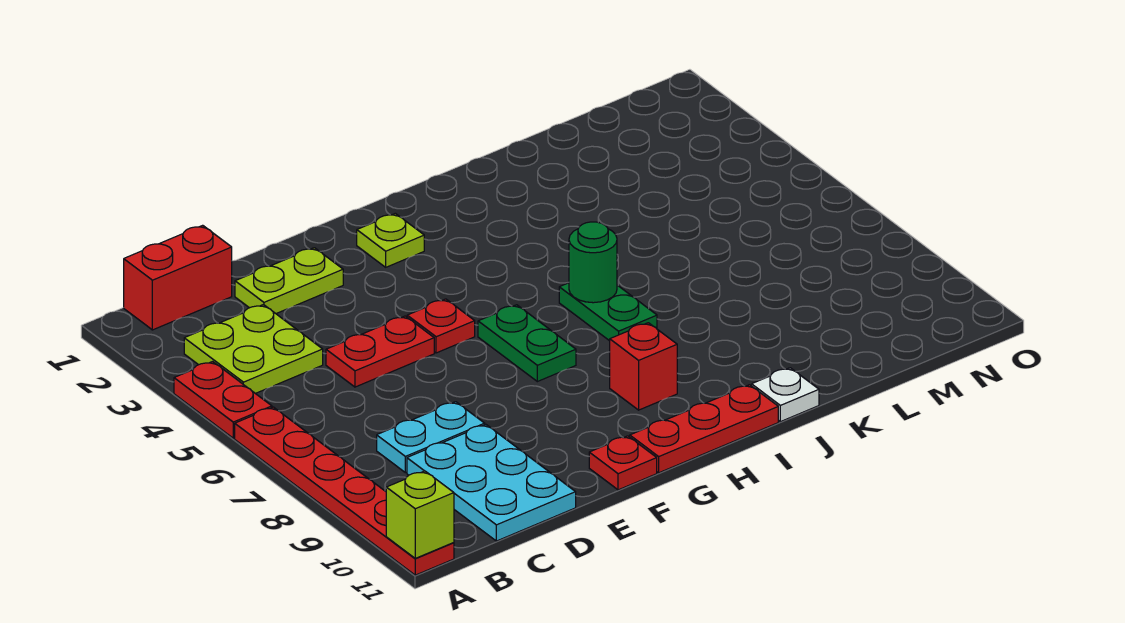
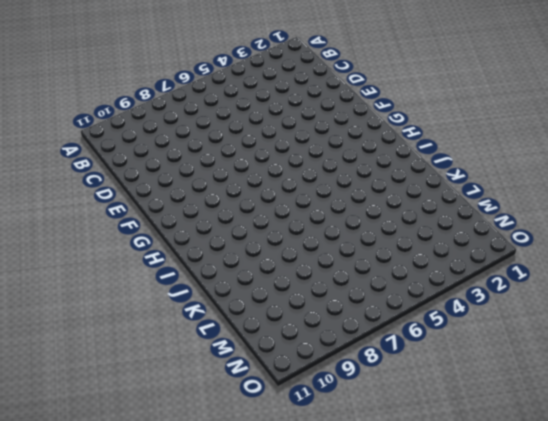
none -> red 1x2 plate [174,362,272,438]
none -> red 1x6 plate [235,407,454,575]
none -> red 1x2 brick [124,225,232,330]

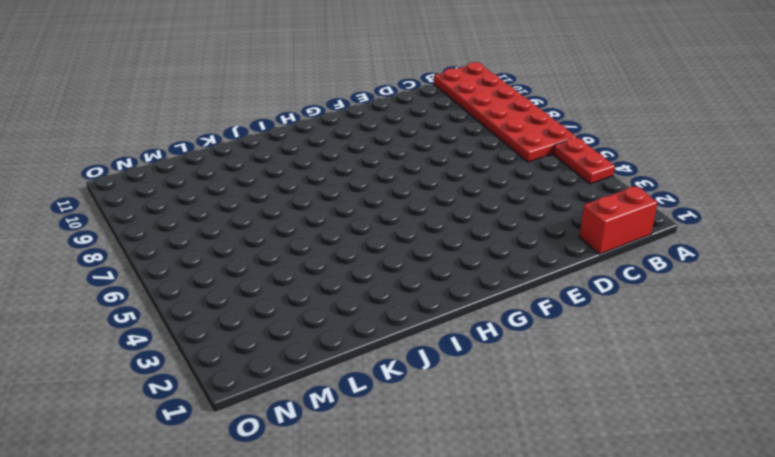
red 2x6 plate [434,62,577,162] -> red 1x6 plate [235,407,454,575]
none -> lime 2x2 plate [184,305,323,394]
none -> cyan 1x2 plate [377,402,485,473]
none -> cyan 2x3 plate [407,425,576,541]

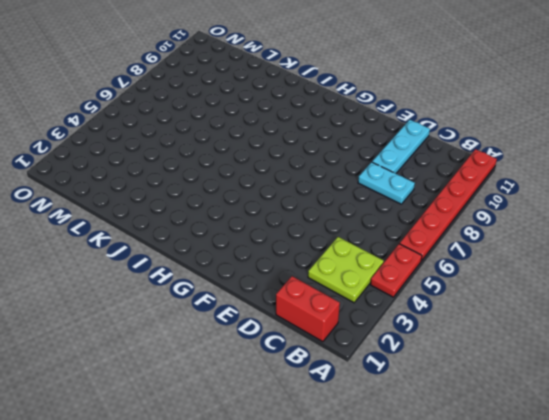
cyan 1x3 plate [372,120,430,173] -> cyan 2x3 plate [407,425,576,541]
none -> lime 1x2 plate [235,248,343,314]
none -> red 1x2 plate [326,316,434,387]
none -> red 1x1 plate [407,299,475,353]

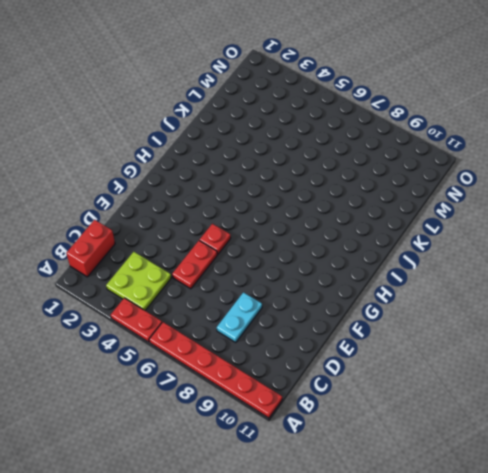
none -> cyan 2x3 plate [407,425,576,541]
none -> lime 1x2 plate [235,248,343,314]
none -> red 1x1 plate [589,436,657,490]

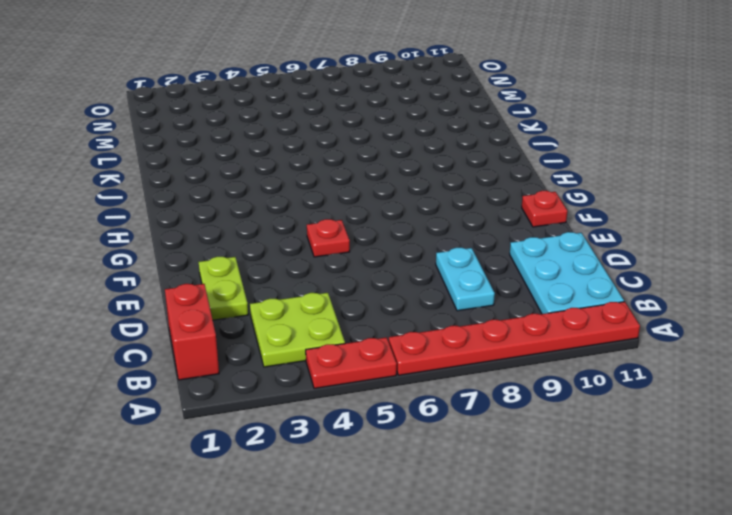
cyan 2x3 plate [510,232,624,314] -> cyan 2x3 plate turned to [407,425,576,541]
none -> red 1x2 plate [326,316,434,387]
none -> lime 1x1 plate [357,213,424,267]
none -> green 1x2 plate [478,305,576,382]

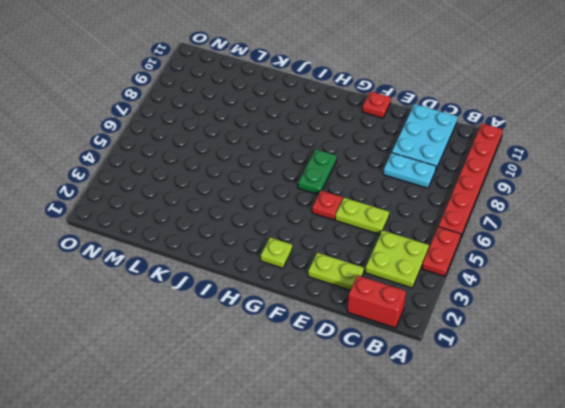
lime 1x2 plate [335,198,389,234] -> red 1x2 plate [326,316,434,387]
none -> red 1x3 plate [630,385,778,473]
none -> red 1x1 brick [610,323,677,410]
none -> green 1x2 plate [559,283,657,341]

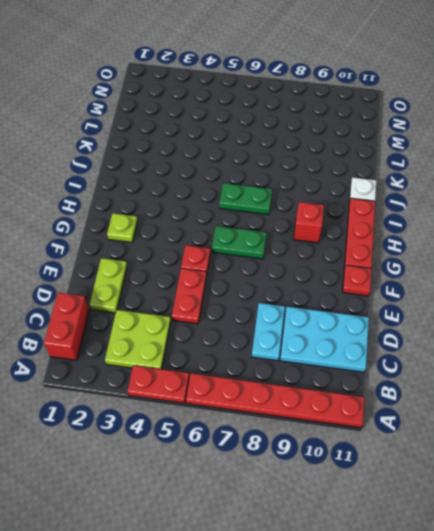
none -> lime 1x1 brick [386,471,454,558]
none -> green 1x1 round brick [569,222,617,303]

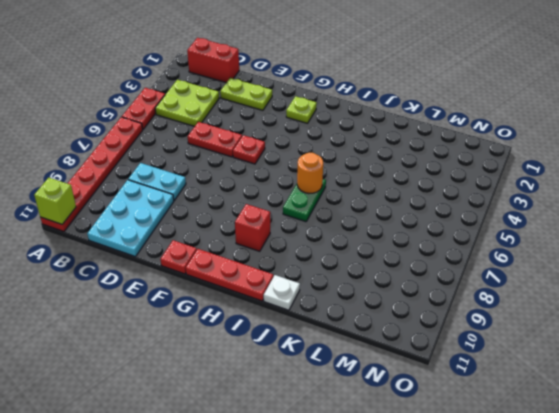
orange 1x1 round brick [297,153,323,193] -> green 1x1 round brick [569,222,617,303]
none -> green 1x2 plate [478,305,576,382]

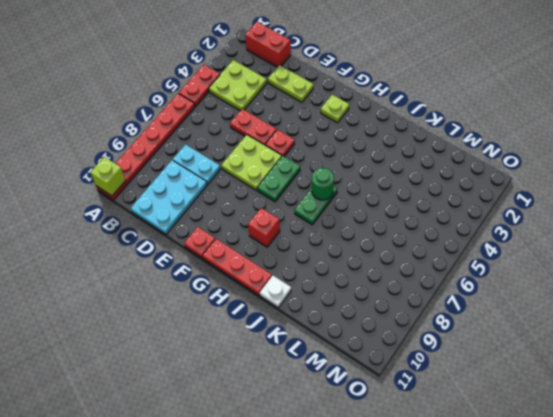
lime 2x2 plate [221,135,282,191] -> none

